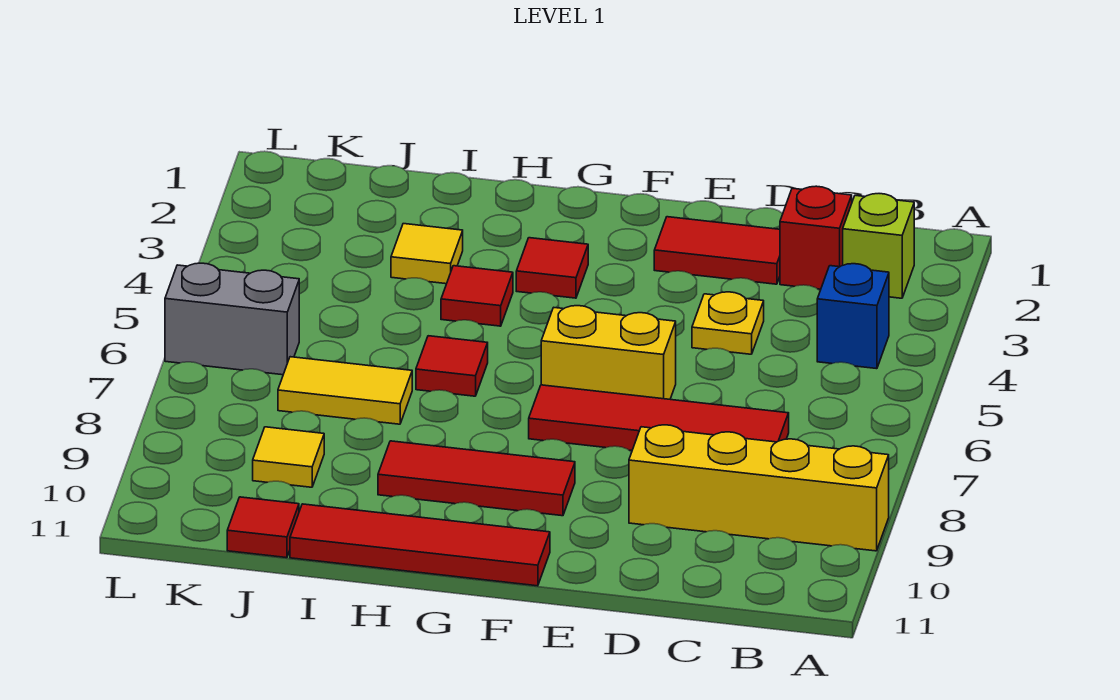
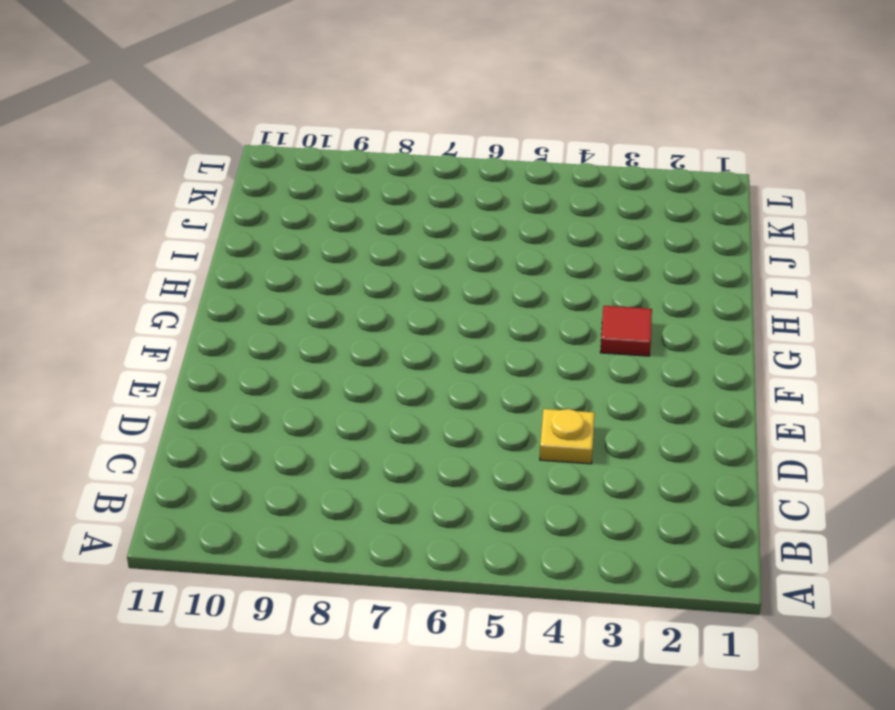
none -> yellow 1x4 brick [629,425,889,551]
none -> lime 1x1 brick [843,194,914,298]
none -> blue 1x1 brick [817,264,889,369]

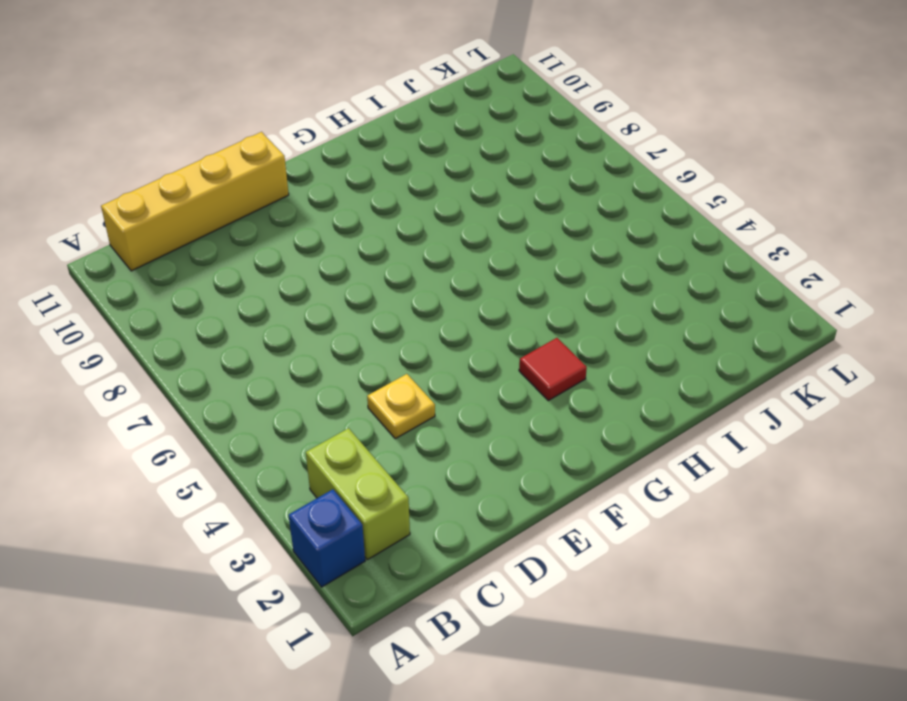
blue 1x1 brick [289,489,365,587] -> blue 1x1 brick moved to [817,264,889,369]
lime 1x2 brick [306,428,410,560] -> lime 1x1 brick [843,194,914,298]
yellow 1x4 brick [101,132,289,271] -> yellow 1x4 brick moved to [629,425,889,551]
none -> red 1x1 brick [780,186,852,289]
none -> red 1x4 tile [529,385,789,450]
none -> red 1x2 tile [654,217,780,284]

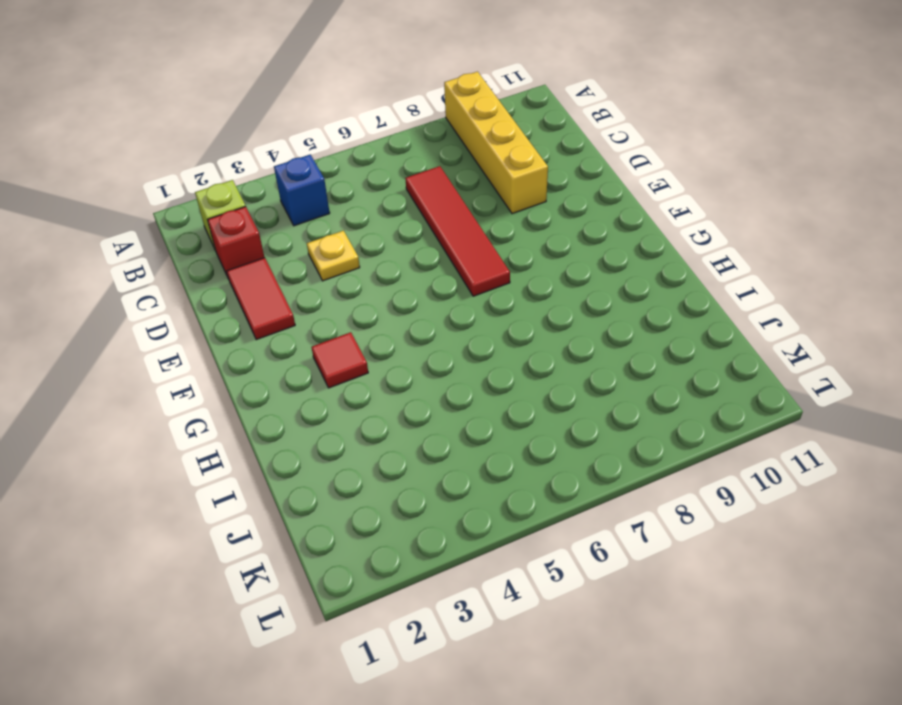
none -> yellow 1x2 brick [541,306,676,399]
none -> red 1x3 tile [378,441,575,516]
none -> red 1x4 tile [290,504,550,586]

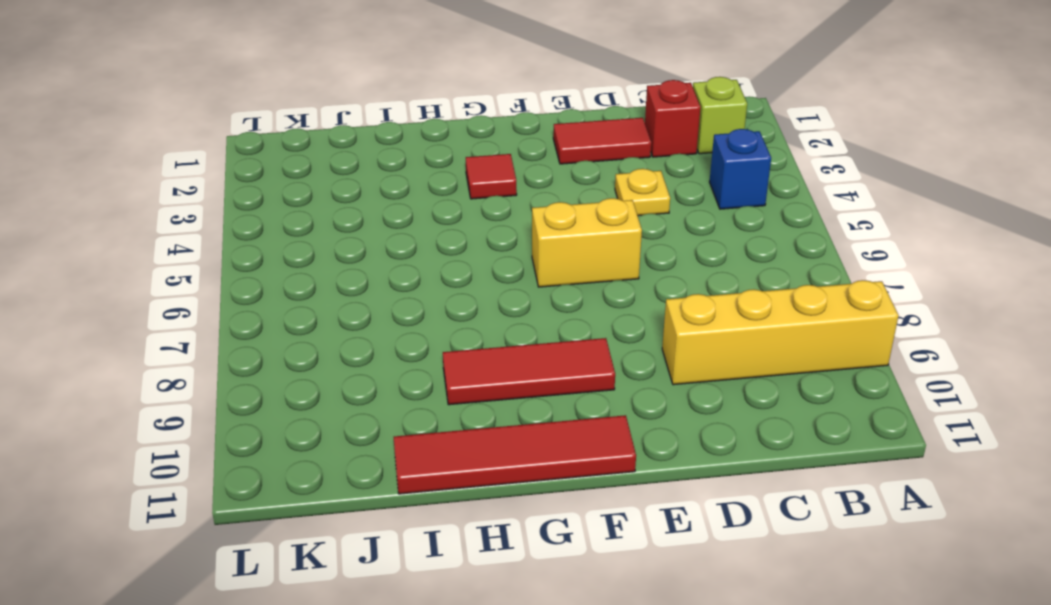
none -> red 1x4 tile [529,385,789,450]
none -> red 1x1 tile [441,266,513,326]
none -> red 1x1 tile [416,336,488,396]

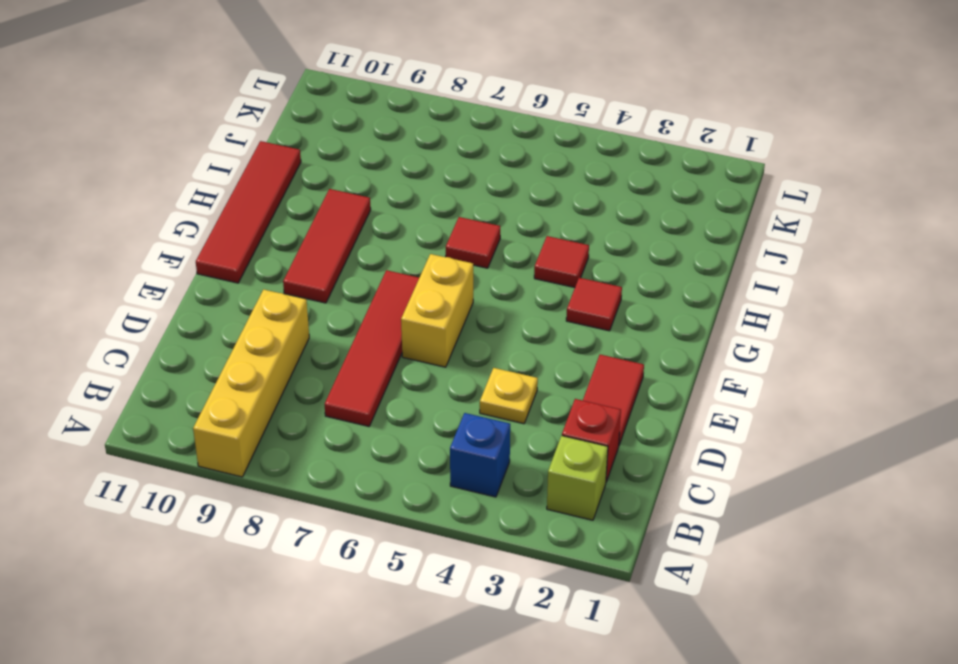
none -> yellow 1x1 tile [391,224,463,284]
none -> yellow 1x2 tile [278,357,412,424]
none -> yellow 1x1 tile [253,427,324,487]

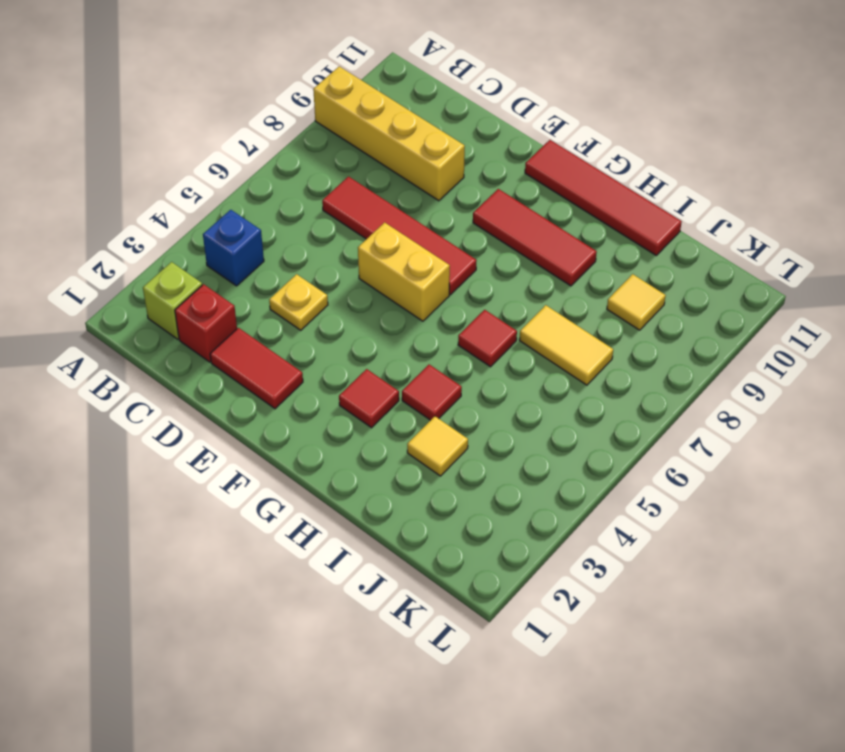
none -> red 1x1 tile [227,497,299,558]
none -> grey 1x2 brick [165,263,299,375]

